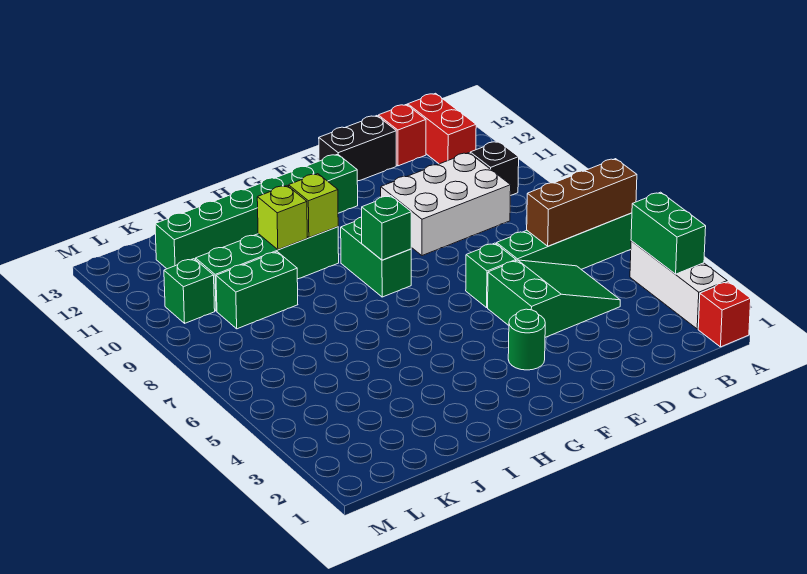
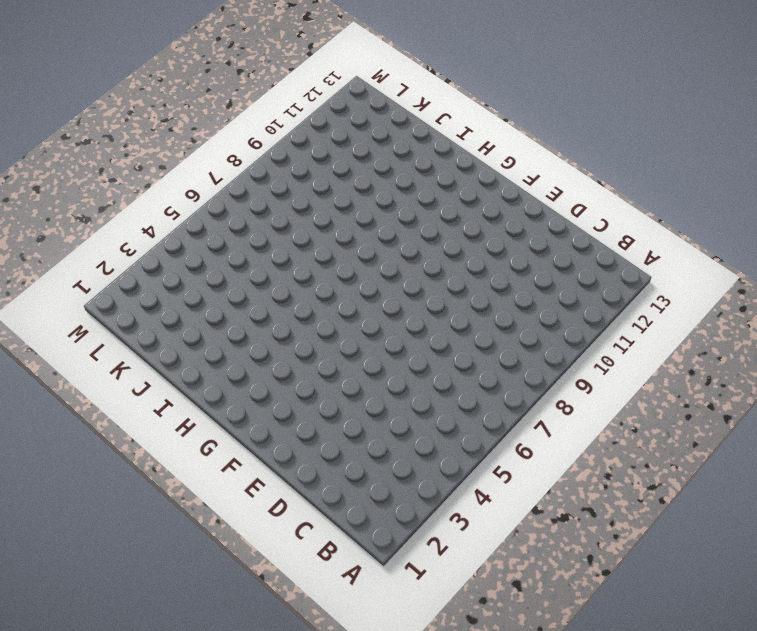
none -> red 1x1 brick [698,282,751,347]
none -> white 1x3 brick [630,241,727,329]
none -> green 1x4 brick [497,213,632,269]

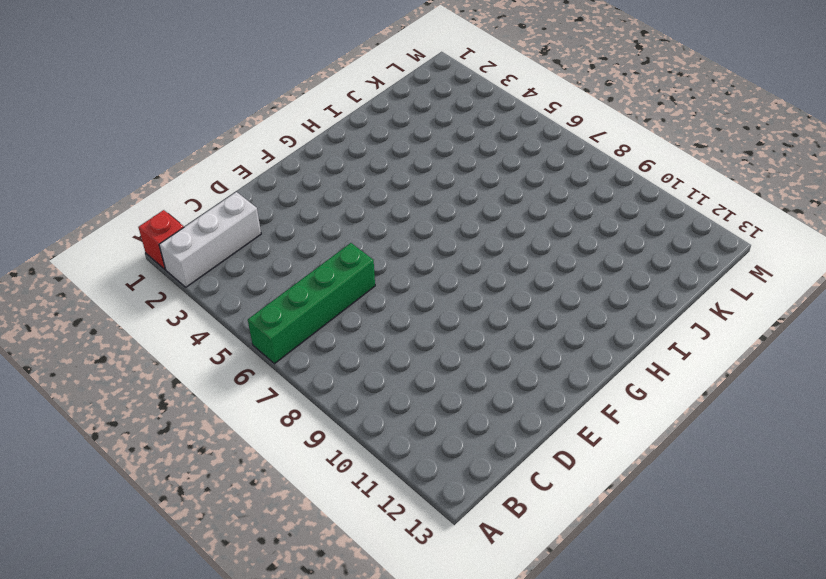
white 1x3 brick [159,192,261,287] -> white 1x3 brick turned to [630,241,727,329]
none -> black 1x1 brick [470,141,519,196]
none -> red 1x2 brick [408,93,476,164]
none -> green 2x3 slope [488,260,620,337]

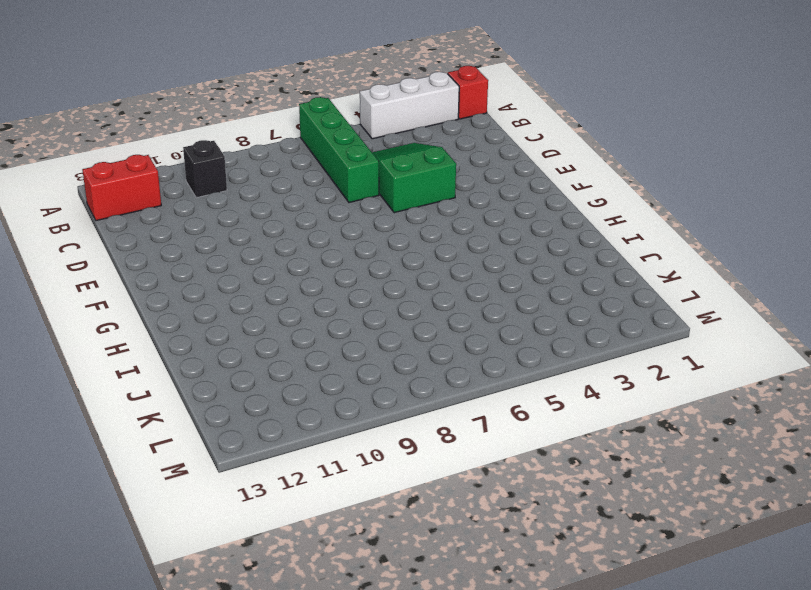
none -> white 2x3 brick [381,153,511,256]
none -> red 1x1 brick [378,104,426,166]
none -> black 1x2 brick [319,116,396,181]

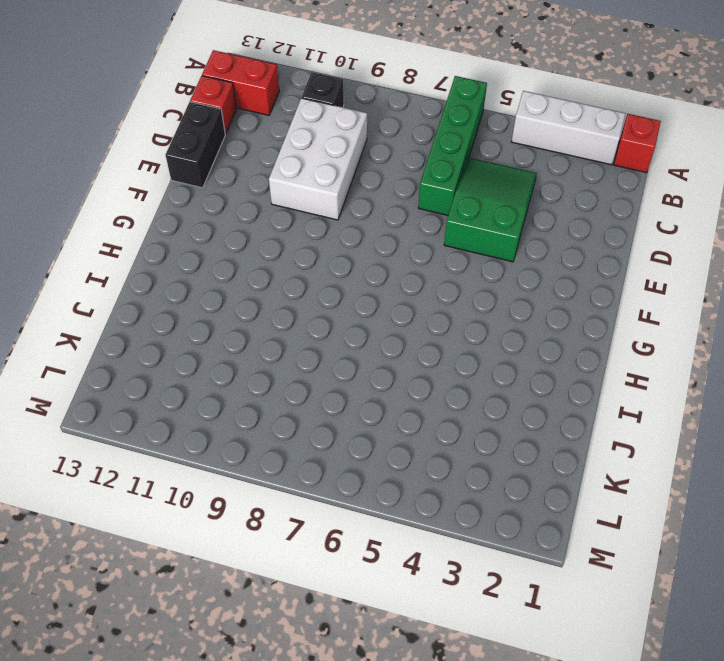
none -> green 1x1 brick [466,243,516,308]
none -> green 1x1 round brick [508,309,545,370]
none -> green 1x6 brick [155,154,358,269]

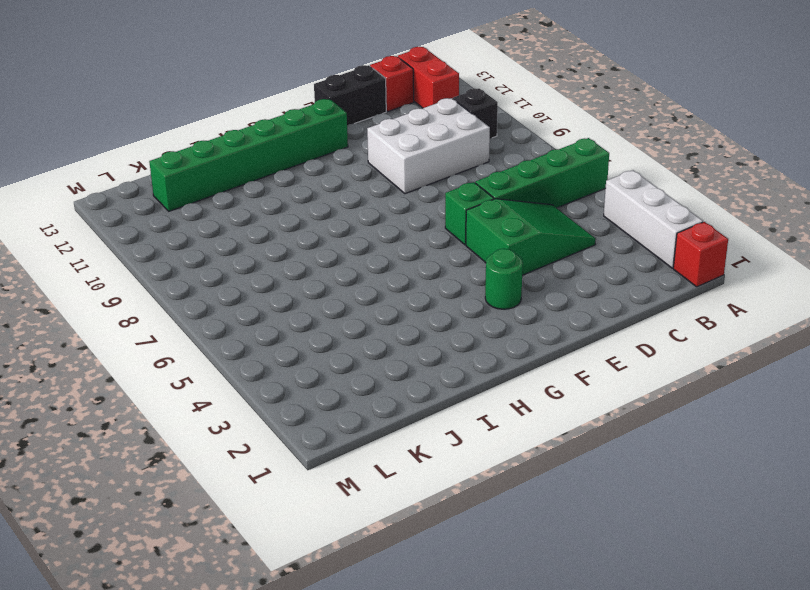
none -> green 1x2 brick [341,217,411,297]
none -> green 1x4 brick [196,227,339,311]
none -> green 1x2 brick [216,252,298,329]

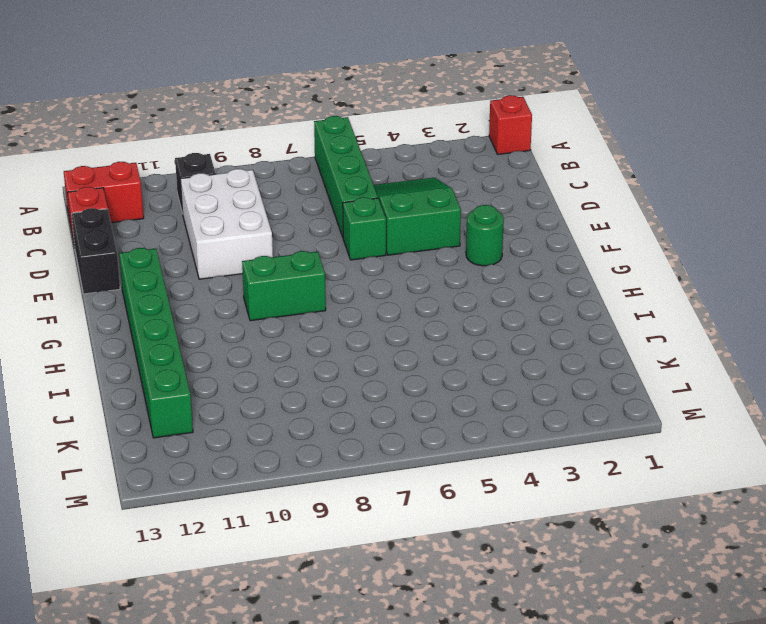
none -> white 1x3 brick [630,241,727,329]
none -> green 1x4 brick [196,227,339,311]
none -> green 1x2 brick [216,252,298,329]

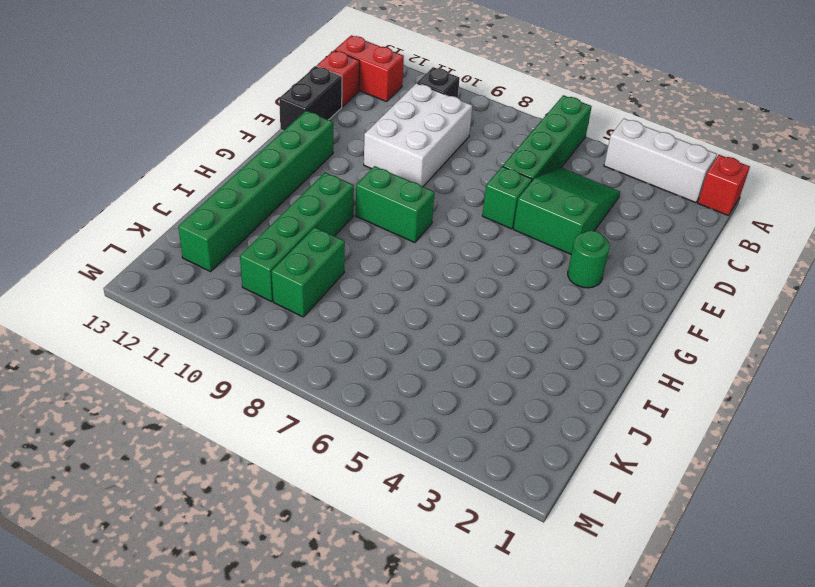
none -> green 1x1 brick [164,259,215,323]
none -> green 1x2 brick [631,192,706,274]
none -> brown 1x3 brick [527,159,637,246]

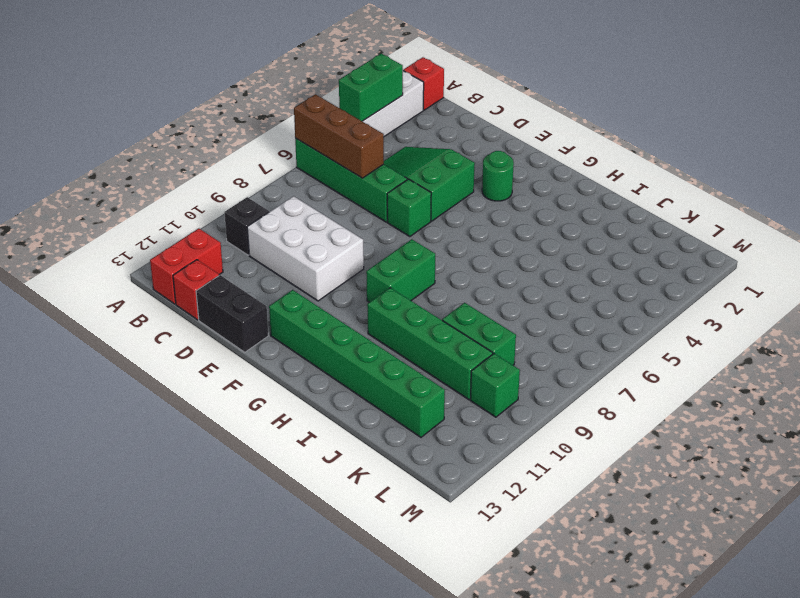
none -> green 1x1 brick [362,196,411,260]
none -> lime 1x1 brick [289,174,338,238]
none -> lime 1x1 brick [257,185,307,250]

